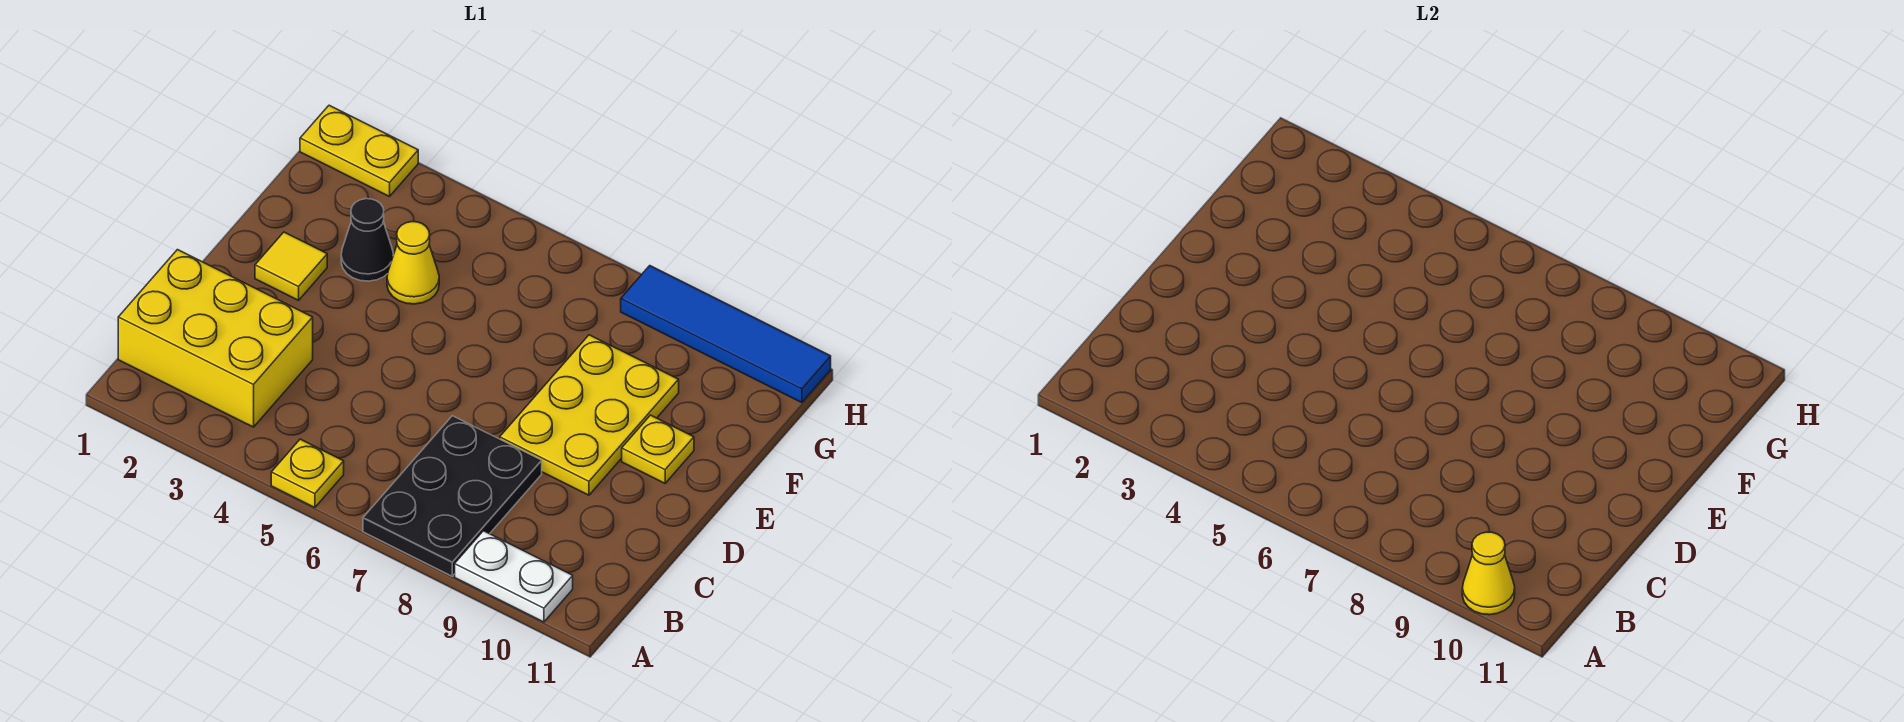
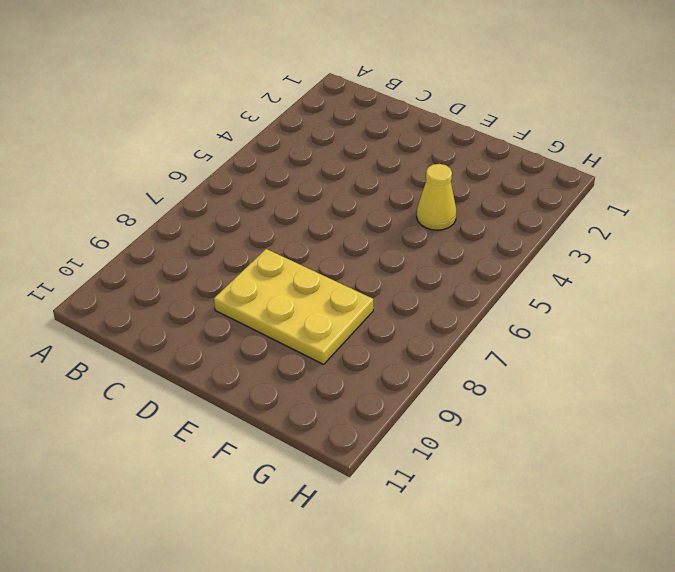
none -> yellow 1x1 plate [271,439,344,508]
none -> black 2x3 plate [363,416,542,576]
none -> white 1x2 plate [455,531,573,622]

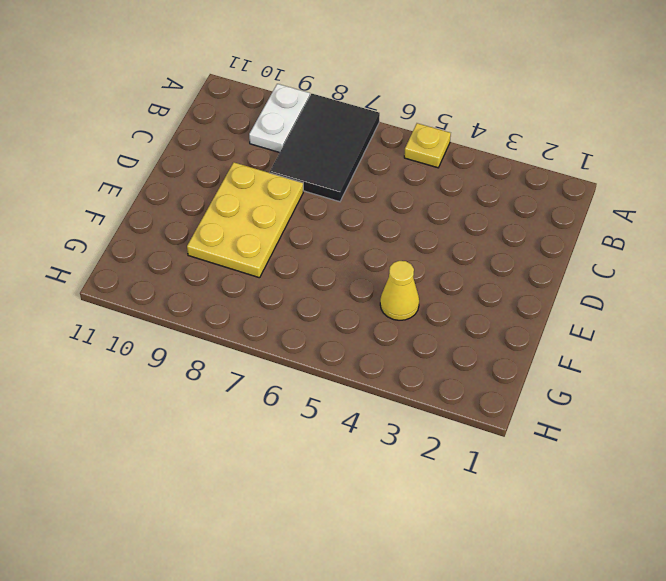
black 2x3 tile [270,94,380,202] -> black 2x3 plate [363,416,542,576]
white 1x2 plate [249,84,310,153] -> white 1x2 plate turned to [455,531,573,622]
none -> yellow 2x3 brick [118,250,313,427]
none -> yellow 1x1 tile [255,232,327,300]
none -> yellow 1x1 plate [622,415,694,483]

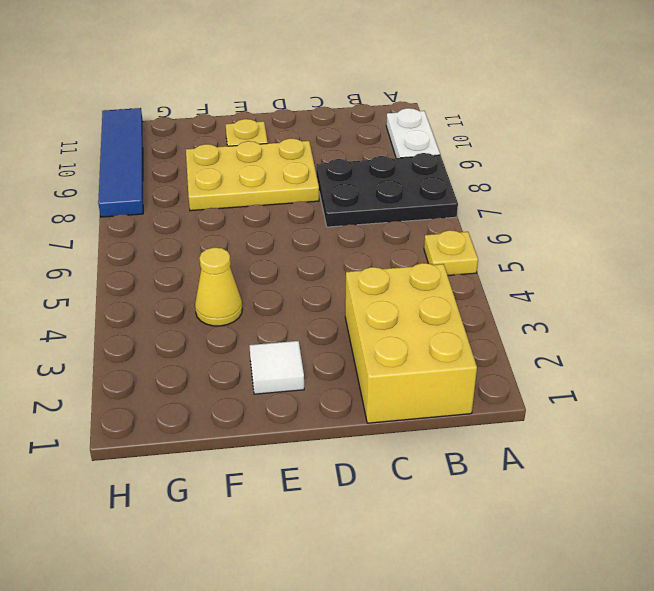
white 1x1 tile [249,341,304,394] -> yellow 1x1 tile [255,232,327,300]
none -> black 1x1 cone [341,199,393,281]
none -> yellow 1x2 plate [300,105,418,197]
none -> yellow 1x1 cone [1462,532,1515,615]

